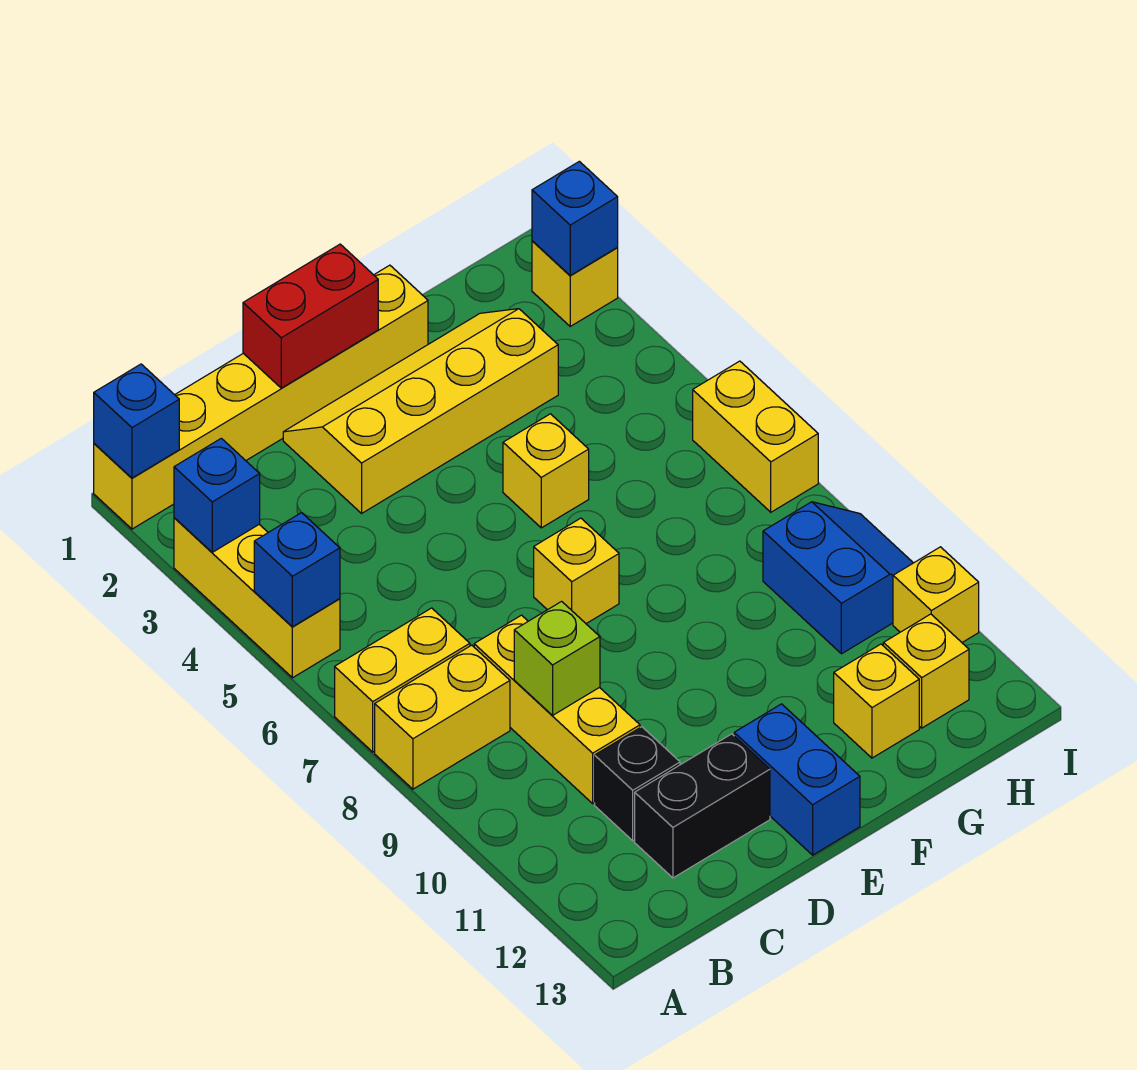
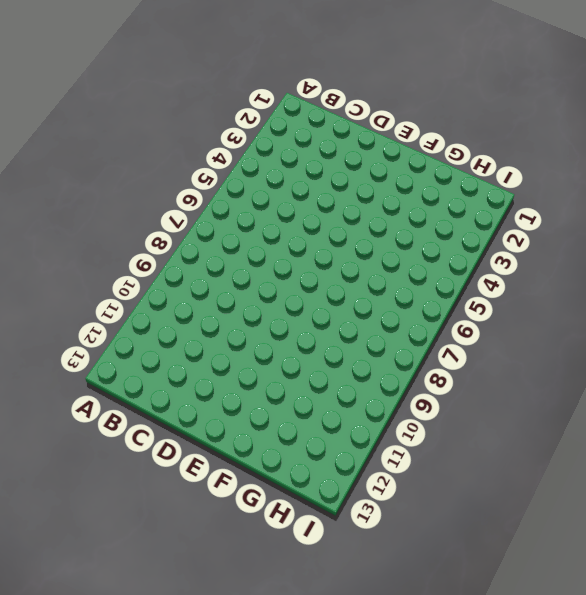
none -> yellow 1x6 brick [94,265,428,529]
none -> yellow 1x3 brick [174,518,340,678]
none -> yellow 1x2 brick [335,608,470,752]

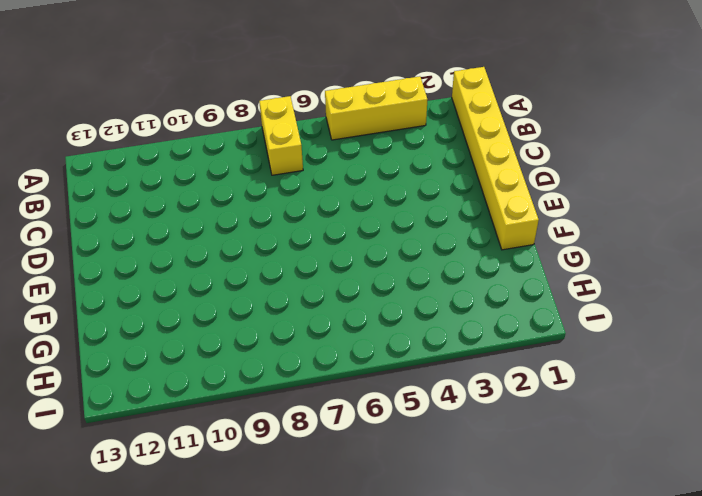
none -> yellow 1x2 brick [375,645,510,789]
none -> yellow 1x3 brick [474,615,640,803]
none -> black 1x1 brick [595,727,680,841]

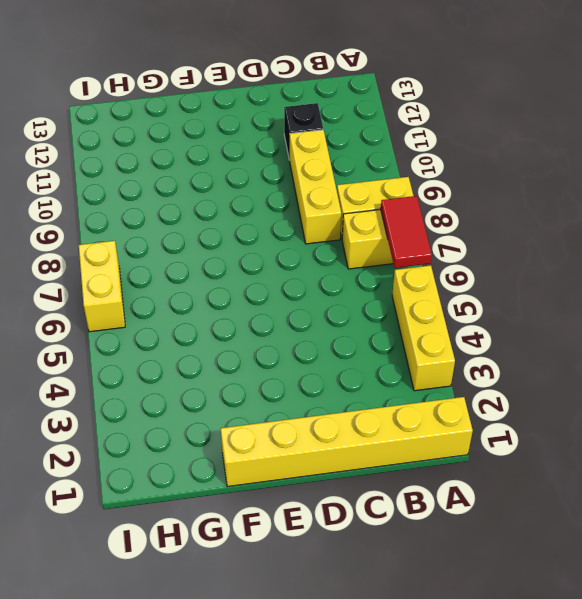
red 1x2 tile [381,196,432,268] -> none
none -> black 1x2 brick [635,734,770,878]
none -> yellow 2x4 slope [283,309,558,513]
none -> yellow 1x1 brick [534,518,619,624]

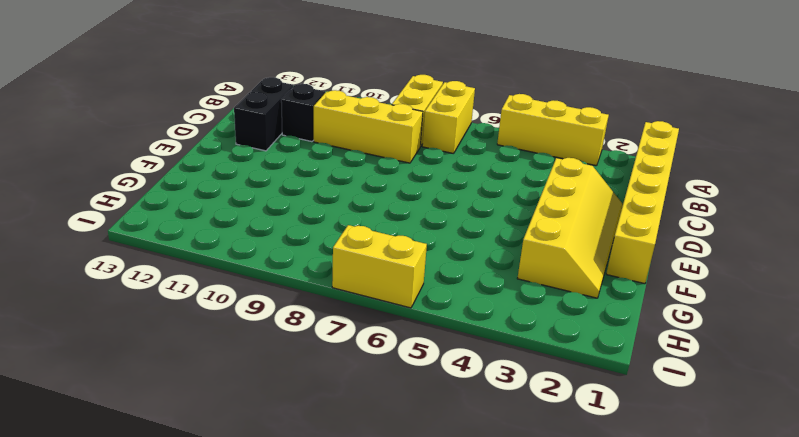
none -> yellow 1x1 brick [534,518,619,624]
none -> blue 1x2 brick [734,704,860,855]
none -> yellow 1x1 brick [503,414,589,528]

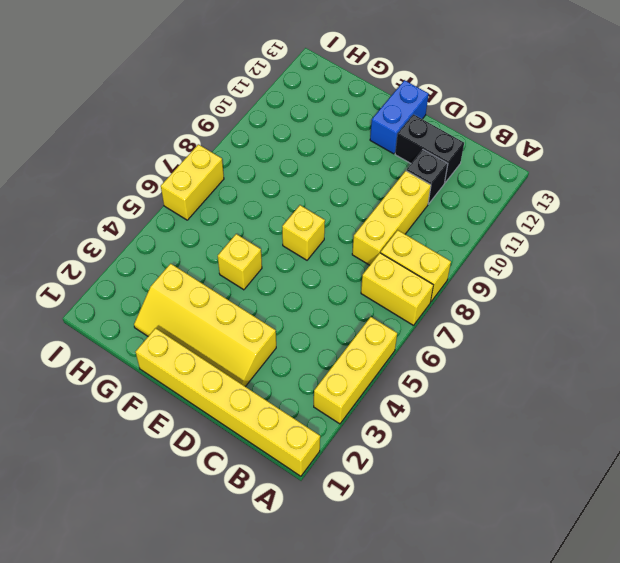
none -> yellow 1x1 brick [834,644,919,758]
none -> blue 2x2 slope [763,502,913,654]
none -> yellow 1x1 brick [883,614,969,728]

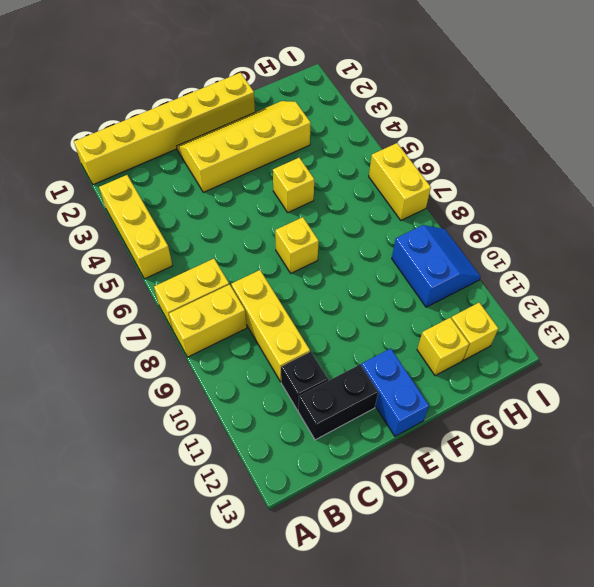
none -> yellow 1x1 brick [532,241,618,326]
none -> yellow 1x1 brick [893,547,979,642]
none -> blue 1x1 brick [94,364,179,478]

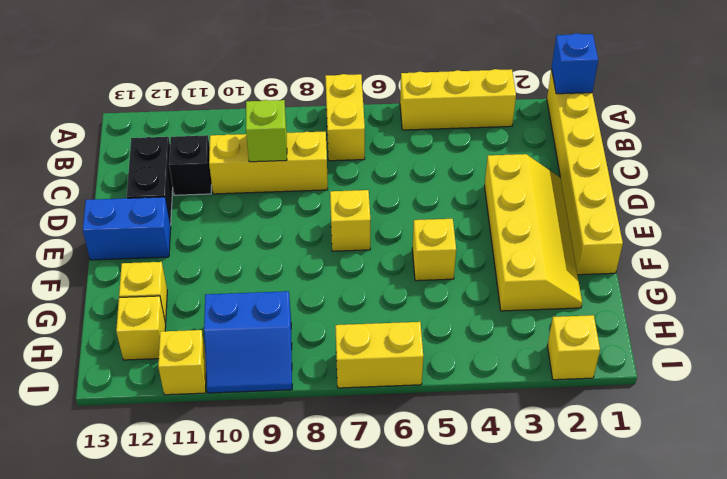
none -> yellow 1x2 brick [375,645,510,789]
none -> blue 1x1 brick [174,438,260,552]
none -> blue 1x1 brick [254,513,340,627]

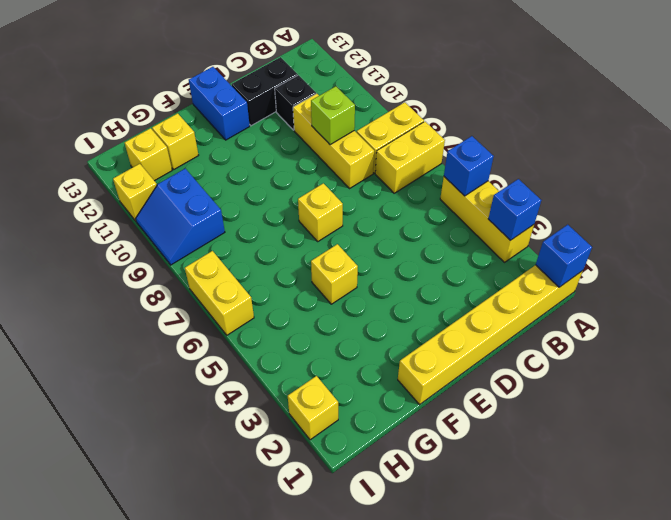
none -> yellow 2x4 slope [283,309,558,513]
none -> red 1x2 brick [243,244,378,388]
none -> blue 1x1 brick [532,161,618,275]

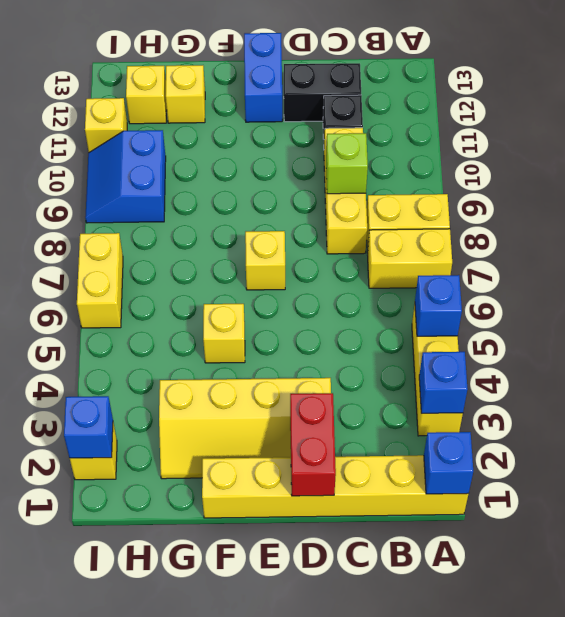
red 1x2 brick [290,393,336,496] -> red 1x2 brick turned to [243,244,378,388]

